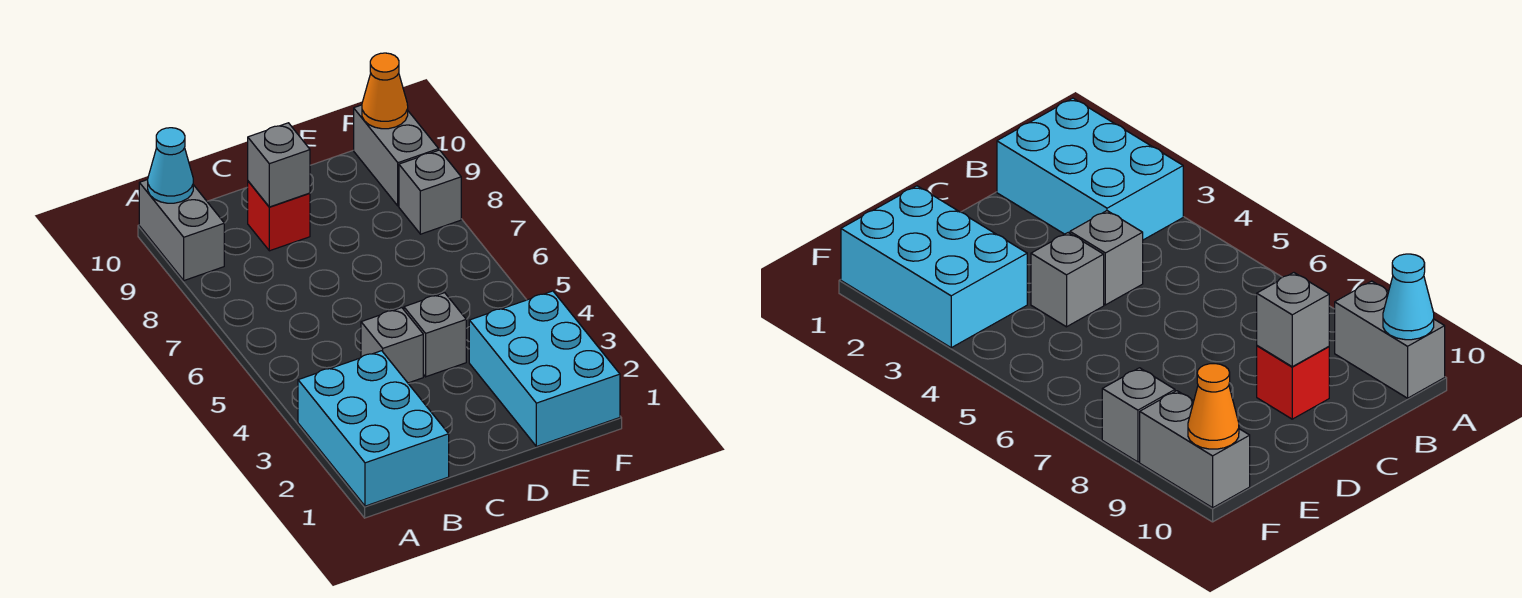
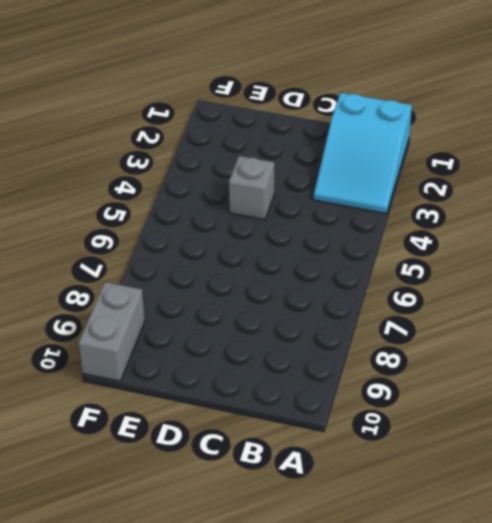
cyan 2x3 slope [314,93,412,214] -> cyan 2x3 brick [298,351,449,506]
none -> grey 1x2 brick [139,180,224,280]
none -> grey 1x1 brick [361,308,423,383]

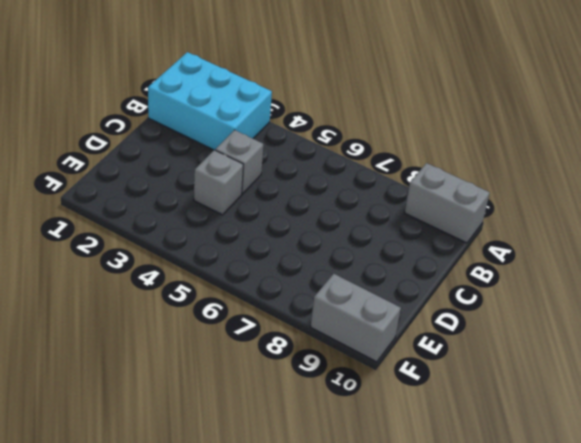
none -> red 1x1 brick [248,181,310,251]
none -> cyan 2x3 brick [469,291,620,446]

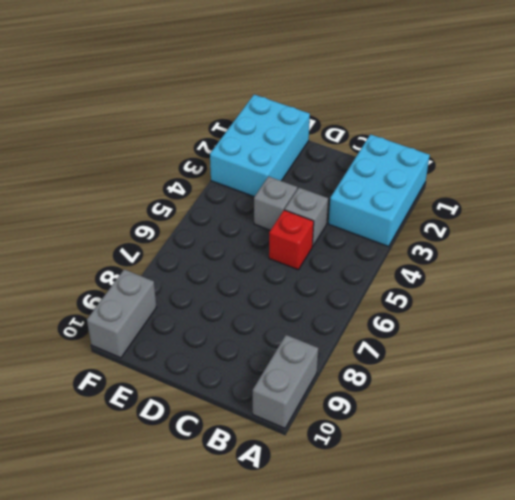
red 1x1 brick [269,210,314,270] -> red 1x1 brick moved to [248,181,310,251]
none -> grey 1x1 brick [399,150,461,234]
none -> cyan 1x1 cone [148,128,193,203]

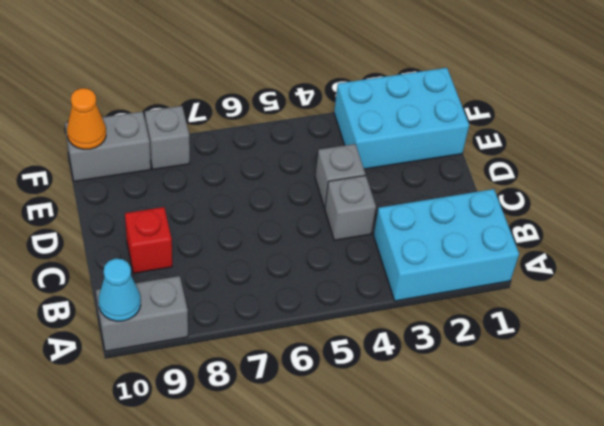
none -> grey 1x1 brick [248,123,310,207]

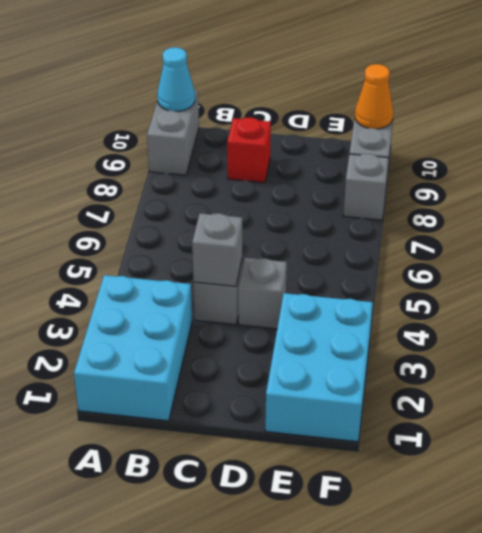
grey 1x1 brick [192,213,242,286] -> grey 1x1 brick moved to [248,123,310,207]

